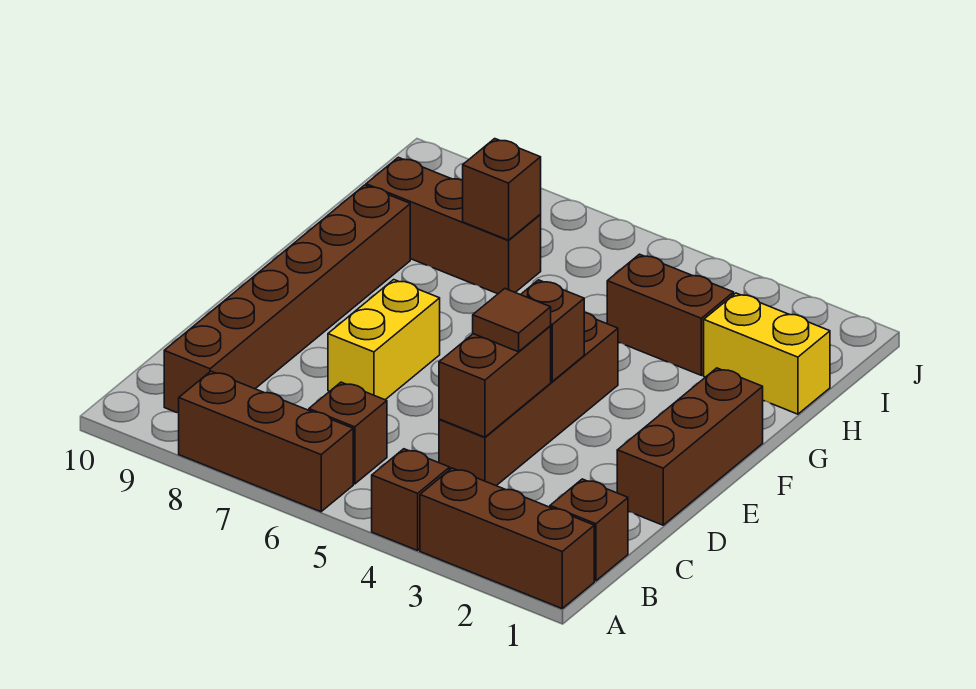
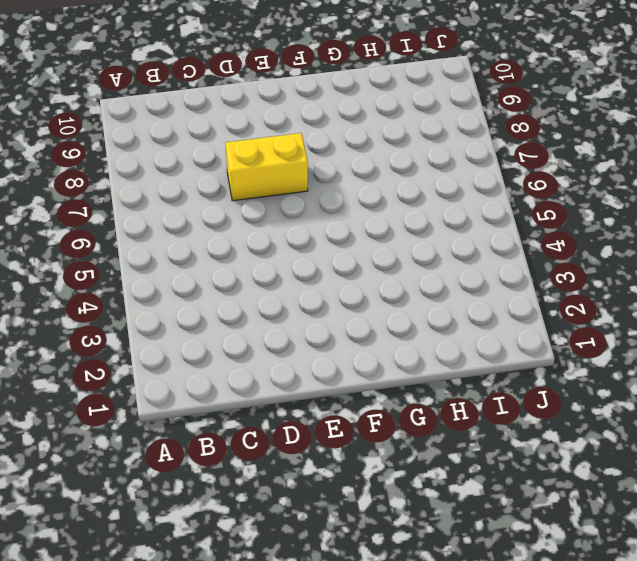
none -> brown 1x3 brick [420,468,594,608]
none -> brown 1x1 brick [372,449,450,550]
none -> brown 1x3 brick [179,371,353,512]

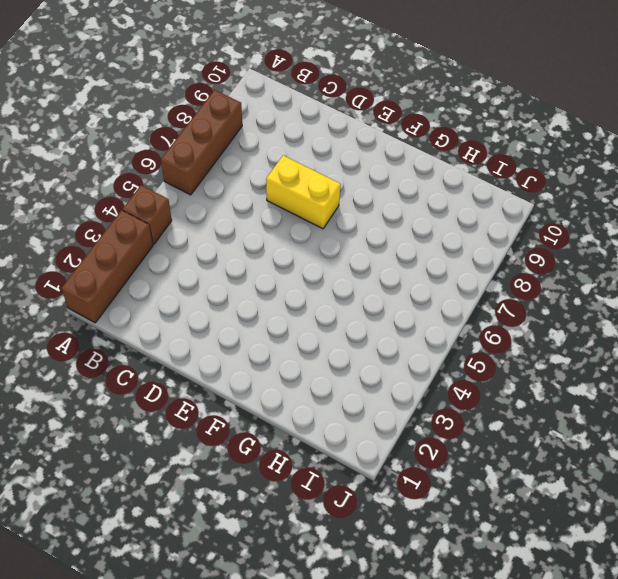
none -> brown 1x1 brick [550,479,628,581]
none -> brown 1x1 brick [309,382,387,484]
none -> brown 1x6 brick [164,185,410,413]

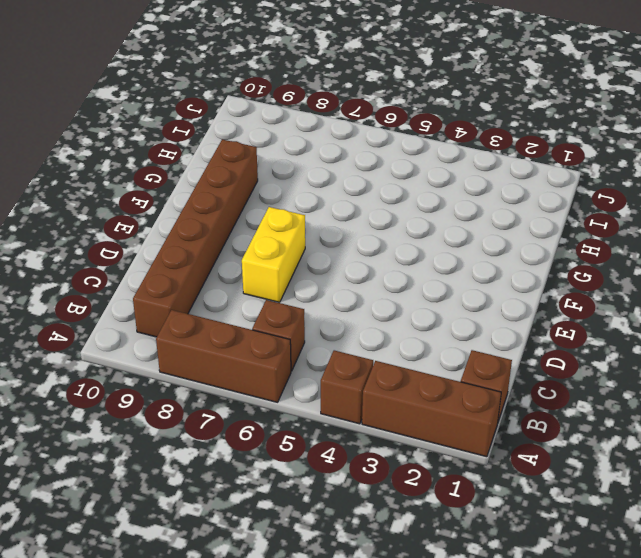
none -> brown 1x4 brick [439,312,618,486]
none -> brown 1x3 brick [617,368,763,525]
none -> yellow 1x2 brick [704,293,830,414]

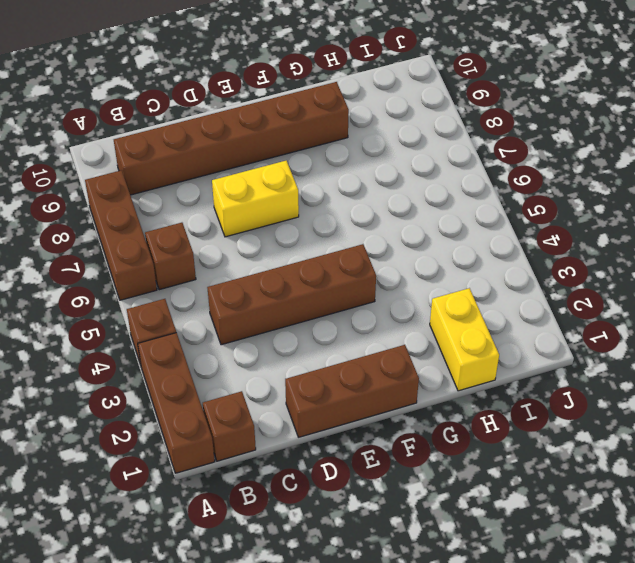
none -> brown 1x2 brick [607,254,734,375]
none -> brown 1x3 brick [366,157,541,294]
none -> brown 1x2 brick [439,326,551,437]

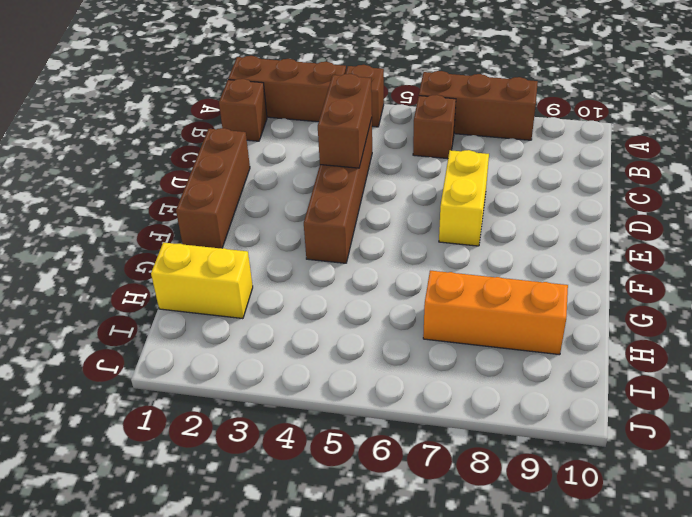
orange 1x3 brick [423,271,568,355] -> brown 1x3 brick [366,157,541,294]
none -> brown 1x6 brick [164,185,410,413]
none -> brown 1x2 brick [607,254,734,375]
none -> brown 1x1 brick [521,280,584,382]

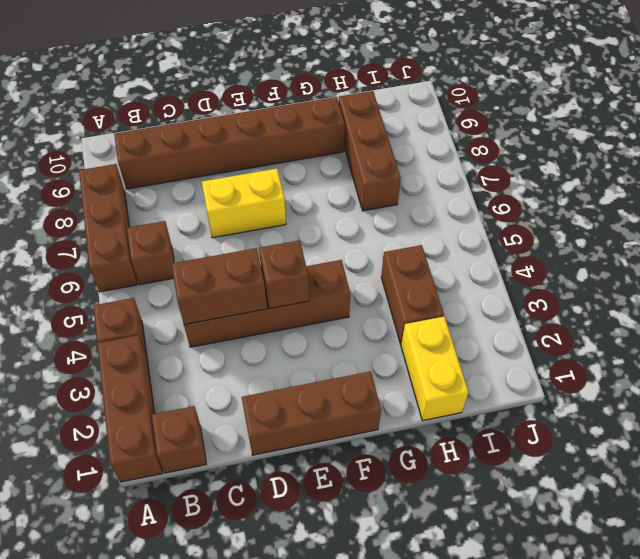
none -> brown 1x1 brick [463,139,541,240]
none -> brown 1x1 tile [473,289,551,352]

